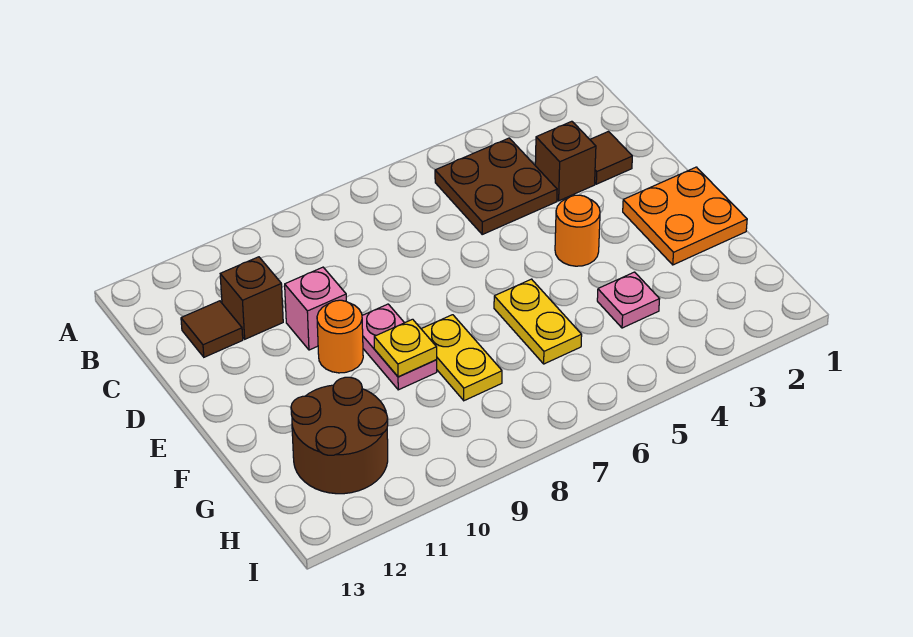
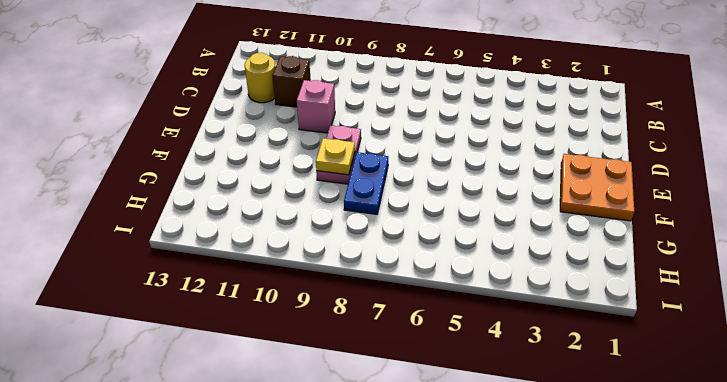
yellow 1x1 round brick [245,53,275,103] -> brown 1x1 tile [181,301,243,357]
blue 1x2 plate [344,152,388,214] -> yellow 1x2 plate [422,315,502,401]
none -> brown 2x2 plate [435,138,557,234]
none -> brown 1x1 tile [590,132,632,184]
none -> brown 1x1 brick [535,121,596,201]

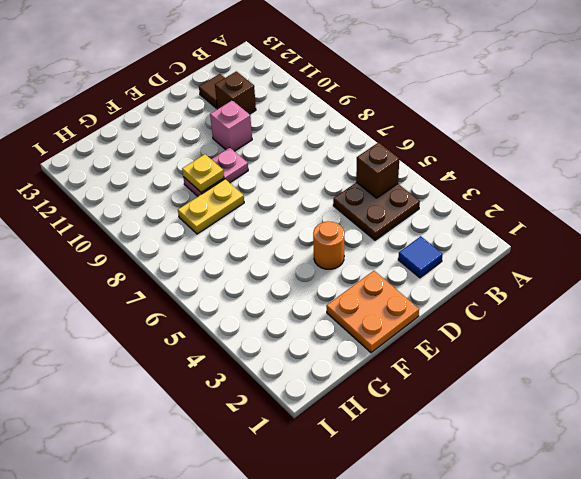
brown 1x1 brick [356,142,399,198] -> brown 1x1 brick moved to [535,121,596,201]
blue 1x1 tile [398,236,443,278] -> brown 1x1 tile [590,132,632,184]
none -> orange 1x1 round brick [317,300,363,373]
none -> yellow 1x2 plate [494,279,582,364]
none -> pink 1x1 plate [597,272,659,328]

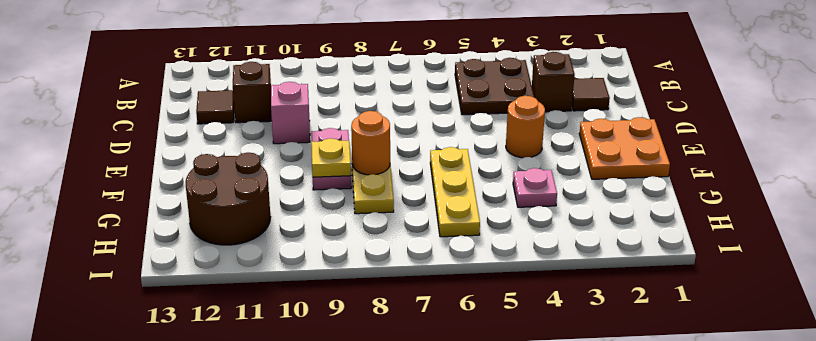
yellow 1x3 plate [430,147,480,237] -> yellow 1x2 plate [494,279,582,364]
orange 1x1 round brick [351,111,390,175] -> orange 1x1 round brick moved to [317,300,363,373]

